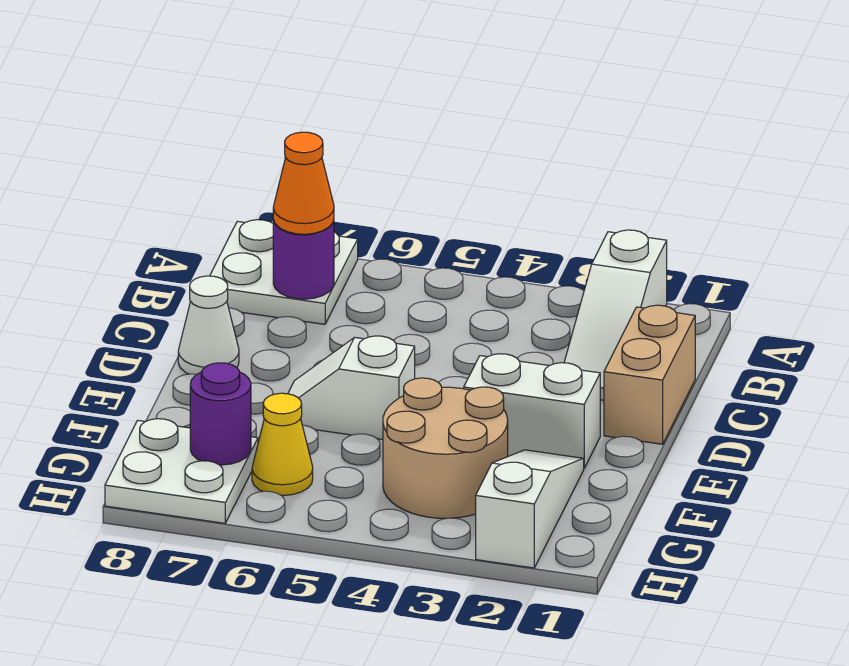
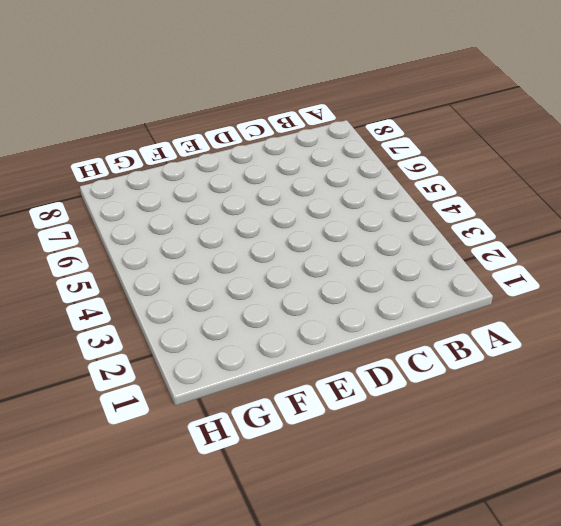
none -> white 1x3 slope [564,230,667,400]
none -> white 2x2 plate [210,220,358,324]
none -> tan 1x2 brick [604,305,695,444]

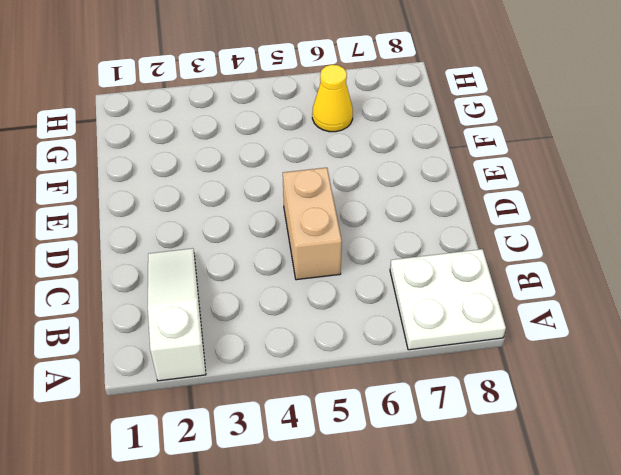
tan 1x2 brick [283,168,342,280] -> tan 1x2 brick moved to [604,305,695,444]
none -> white 1x1 cone [178,276,239,374]
none -> white 1x2 brick [464,354,600,468]
none -> white 1x2 slope [288,336,415,439]

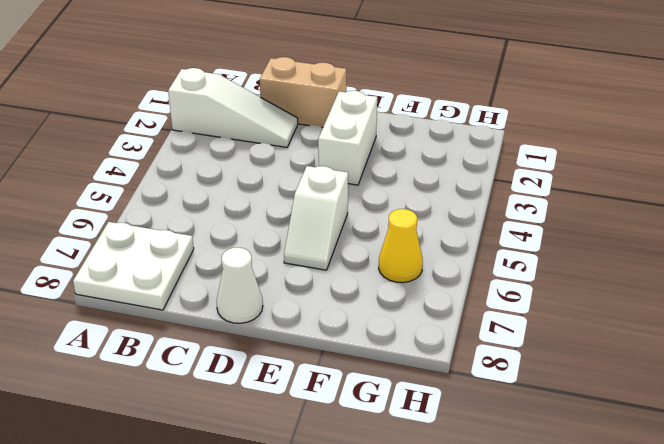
none -> white 1x3 slope [476,450,584,568]
none -> tan 2x2 round brick [383,378,508,518]
none -> white 2x2 plate [105,419,258,523]

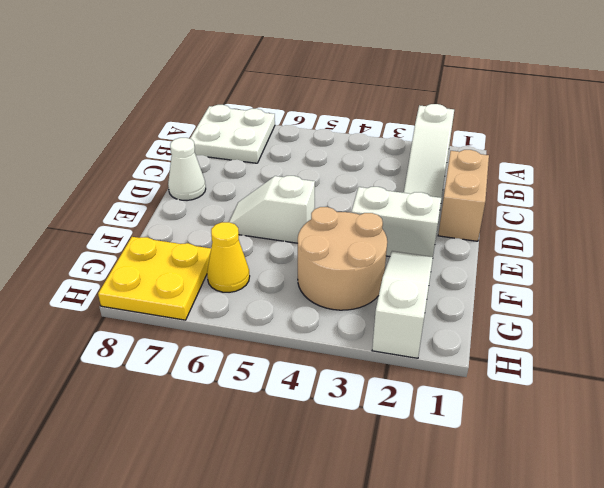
yellow 2x2 plate [98,237,211,320] -> white 2x2 plate [105,419,258,523]
none -> purple 1x1 round brick [273,220,334,299]
none -> purple 1x1 round brick [190,363,251,465]
none -> orange 1x1 cone [273,132,334,234]

